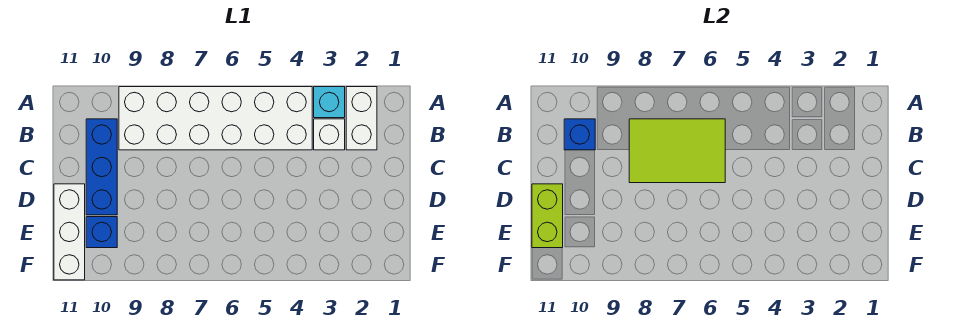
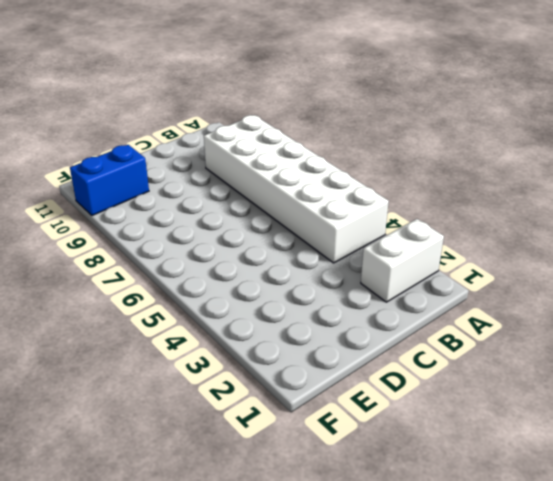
blue 1x2 brick [70,145,149,216] -> blue 1x1 brick [86,217,117,248]
none -> cyan 1x1 brick [314,87,345,118]
none -> white 1x1 brick [314,119,345,150]

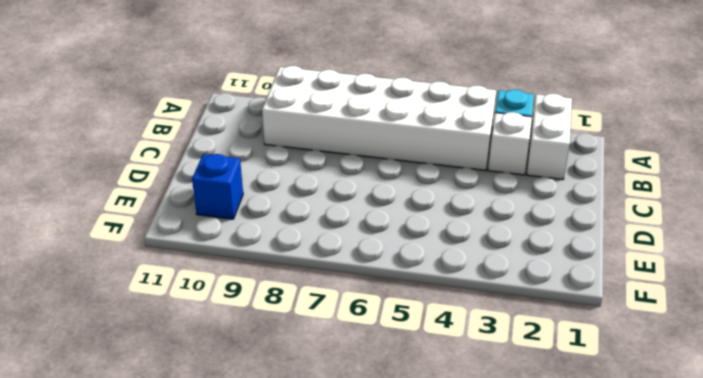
none -> blue 1x3 brick [86,119,117,215]
none -> white 1x3 brick [54,184,85,280]

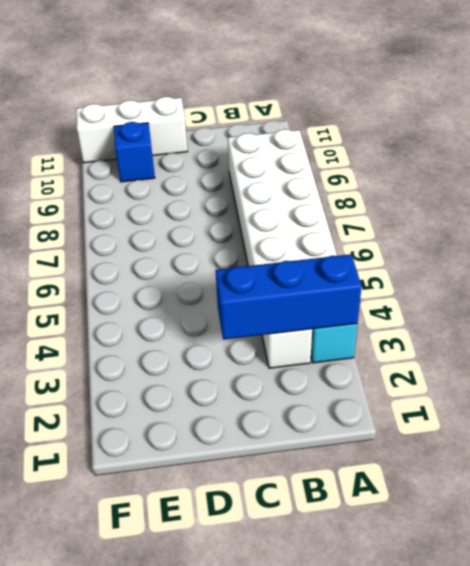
blue 1x3 brick [216,254,362,339] -> blue 1x3 brick moved to [86,119,117,215]
none -> white 1x2 brick [346,87,377,150]
none -> lime 2x3 tile [629,119,725,183]

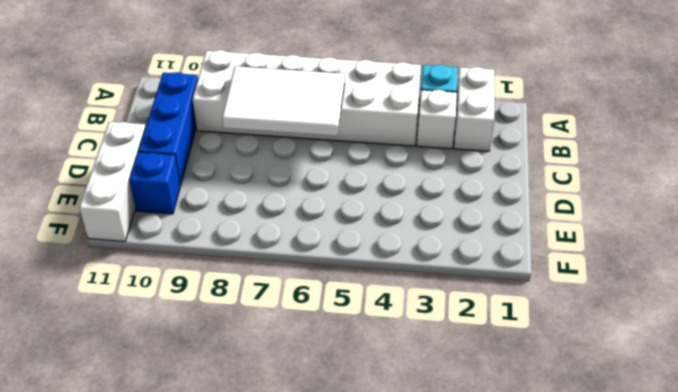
white 2x3 tile [222,66,345,136] -> lime 2x3 tile [629,119,725,183]
none -> blue 1x1 brick [564,119,595,150]
none -> lime 1x2 brick [532,184,563,248]

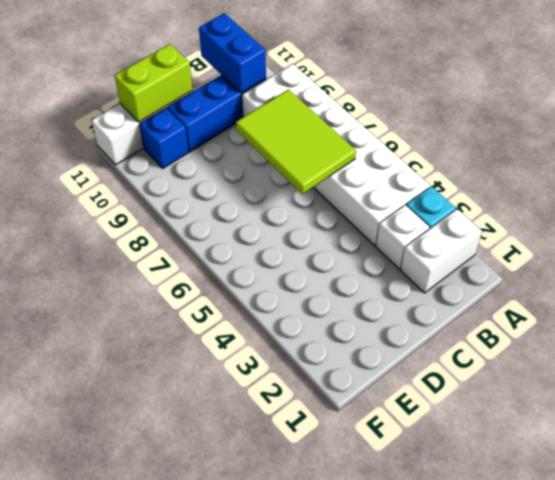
blue 1x2 brick [199,13,266,93] -> blue 1x1 brick [564,119,595,150]

